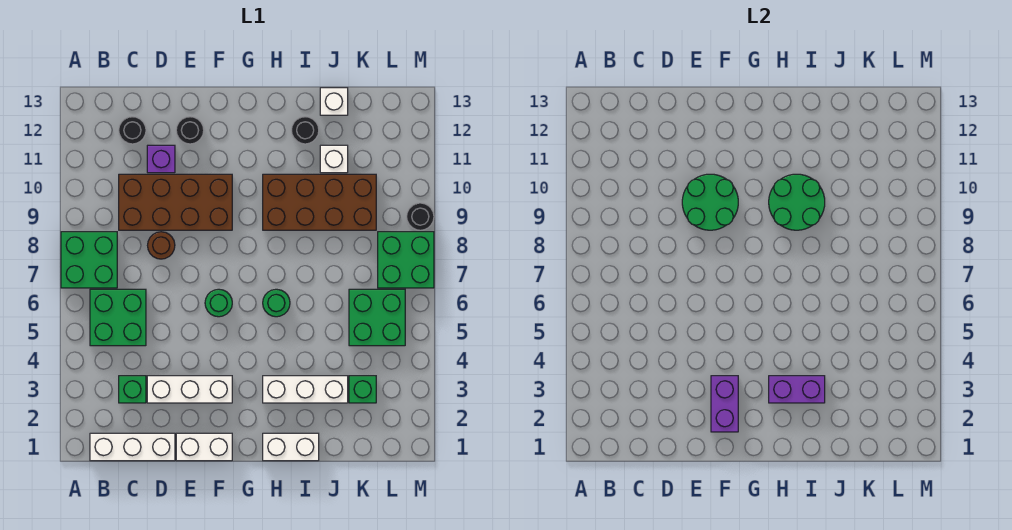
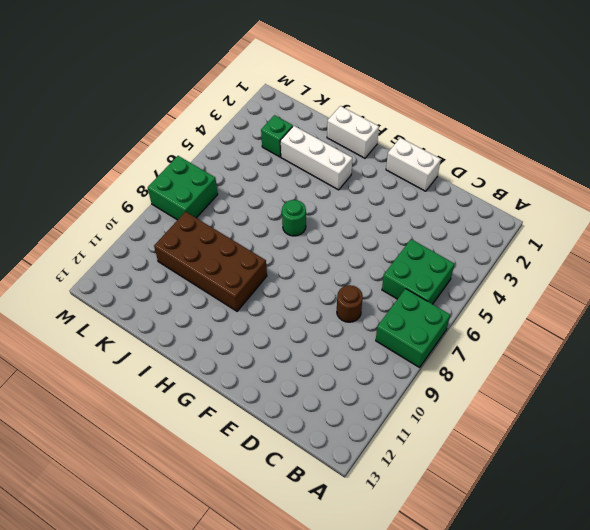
none -> white 1x3 brick [90,433,175,461]
none -> green 1x1 brick [119,376,146,403]
none -> brown 2x4 brick [119,174,232,230]

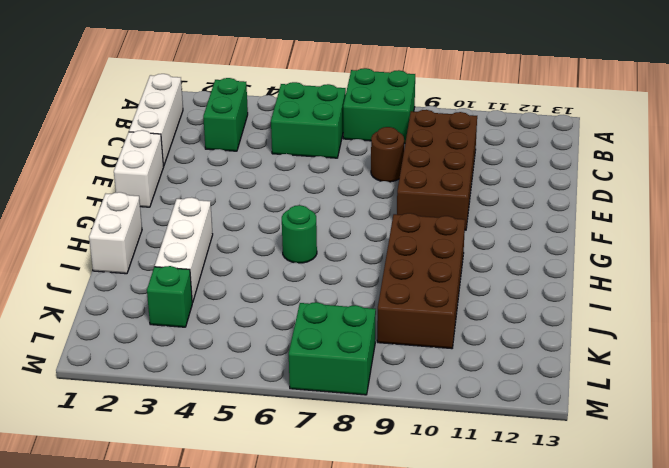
green 1x2 brick [203,78,248,151] -> green 1x1 brick [119,376,146,403]
none -> black 1x1 round brick [119,117,146,144]
none -> white 1x3 brick [147,376,232,403]
none -> purple 1x1 brick [147,145,175,173]

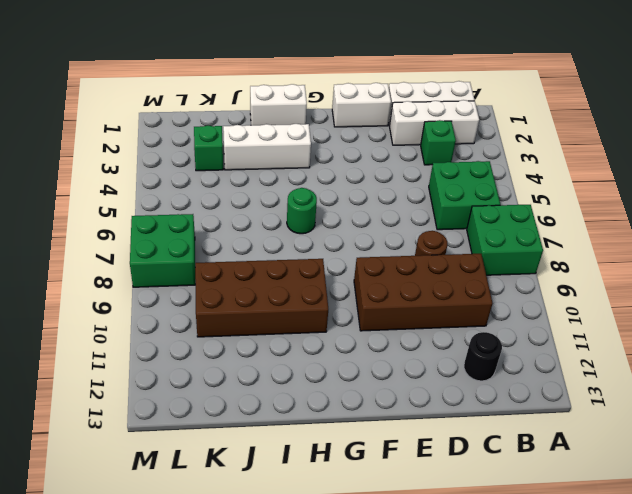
white 1x3 brick [390,100,479,145] -> white 1x3 brick moved to [147,376,232,403]
none -> purple 1x1 brick [147,145,175,173]
none -> black 1x1 round brick [176,117,204,144]
none -> green 1x1 round brick [205,289,232,317]

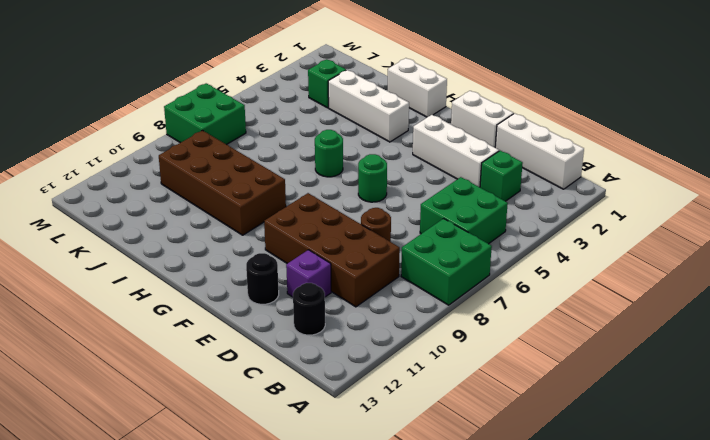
none -> black 1x1 round brick [291,117,319,144]
none -> white 1x1 brick [320,145,348,173]
none -> white 1x1 brick [320,88,348,115]

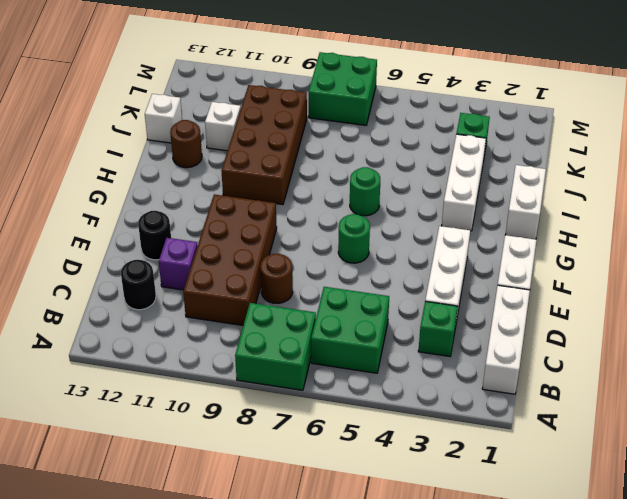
brown 1x1 round brick [170,120,202,168] -> black 1x1 round brick [291,117,319,144]
none -> green 2x2 brick [349,289,405,346]
none -> black 1x1 round brick [407,203,434,230]
none -> green 2x2 round brick [682,174,738,230]

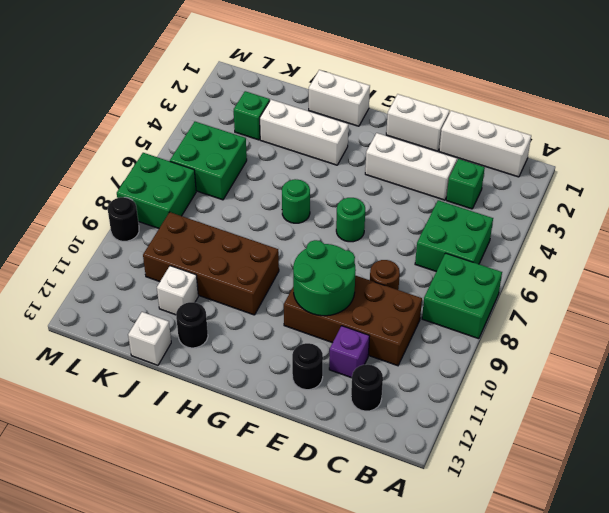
none -> purple 1x2 brick [711,376,738,432]
none -> purple 1x2 brick [769,376,825,403]
none -> green 2x2 round brick [769,174,825,230]

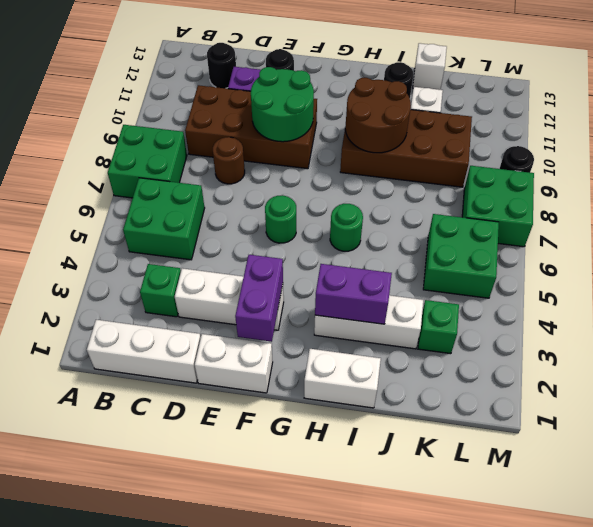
brown 2x2 round brick [345,78,411,153] -> green 2x2 round brick [769,174,825,230]

